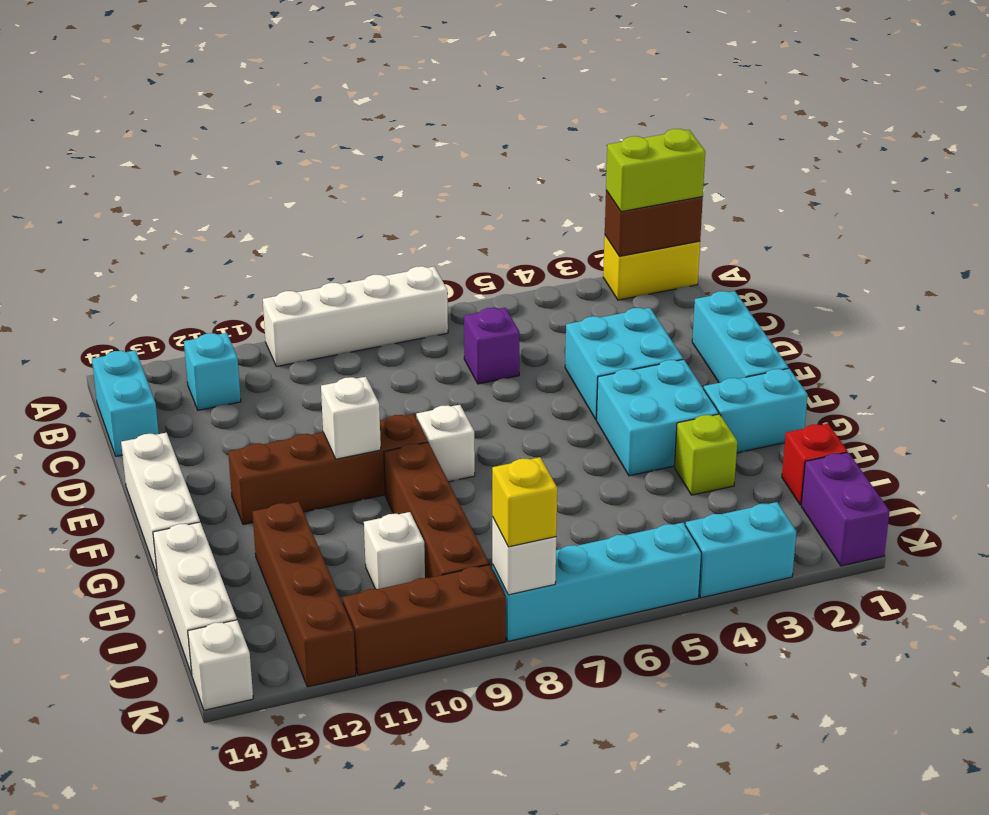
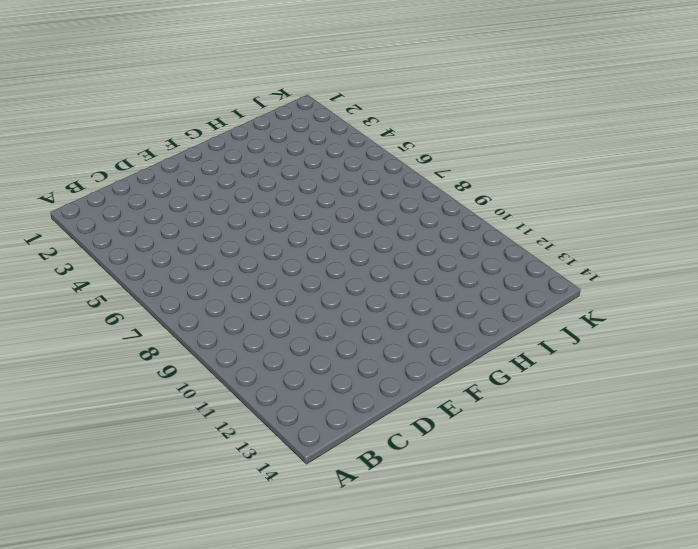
none -> yellow 1x2 brick [603,236,700,300]
none -> white 1x4 brick [263,266,448,366]
none -> cyan 1x1 brick [184,333,241,410]

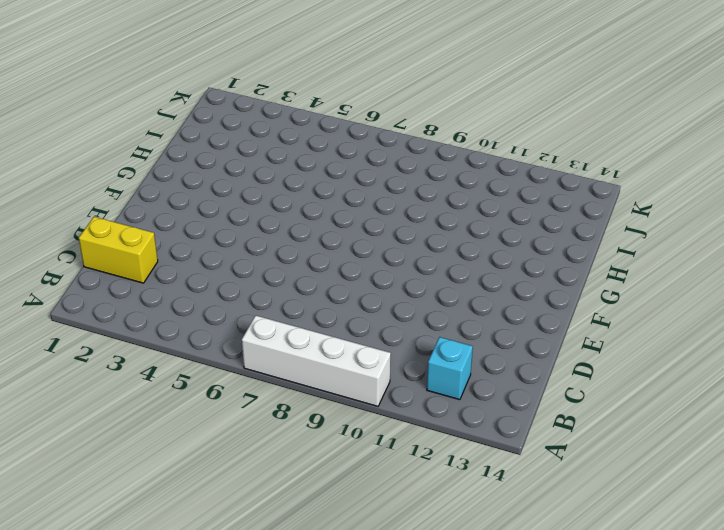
yellow 1x2 brick [79,217,158,283] -> yellow 1x2 brick moved to [603,236,700,300]
none -> cyan 1x2 brick [92,350,159,456]
none -> purple 1x1 brick [464,308,520,384]
none -> cyan 1x3 brick [692,291,788,383]

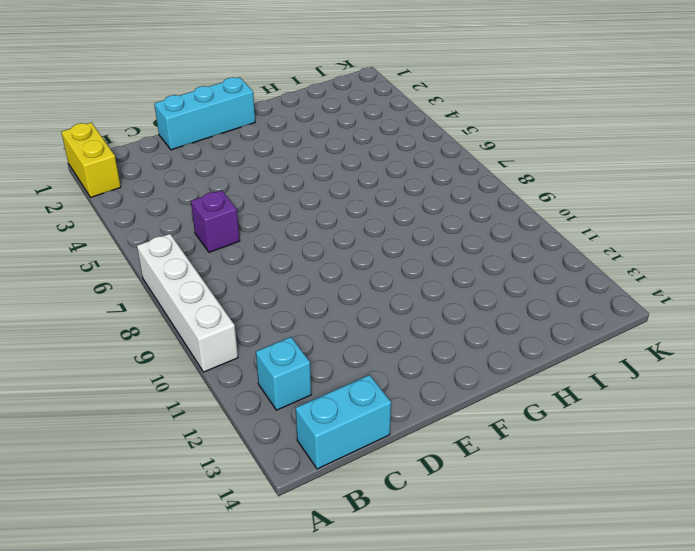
none -> cyan 2x2 brick [565,308,683,420]
none -> white 1x3 brick [121,433,200,574]
none -> cyan 2x2 brick [597,359,719,476]

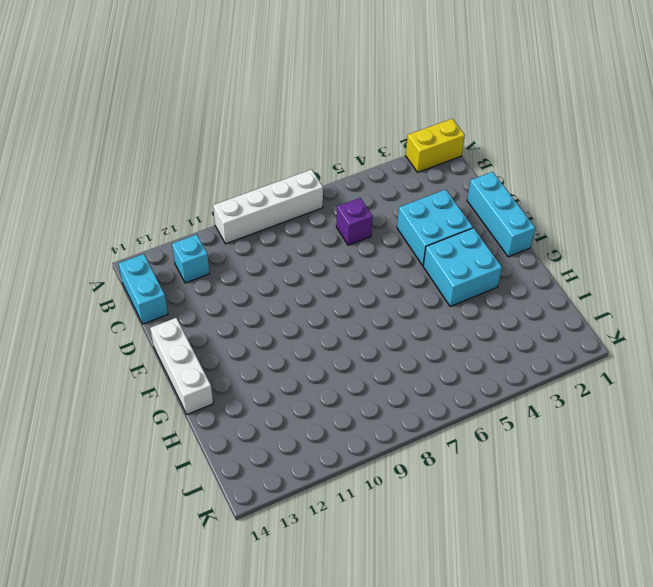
none -> white 1x1 brick [416,405,475,482]
none -> brown 1x4 brick [228,414,428,525]
none -> cyan 1x2 brick [704,368,808,453]

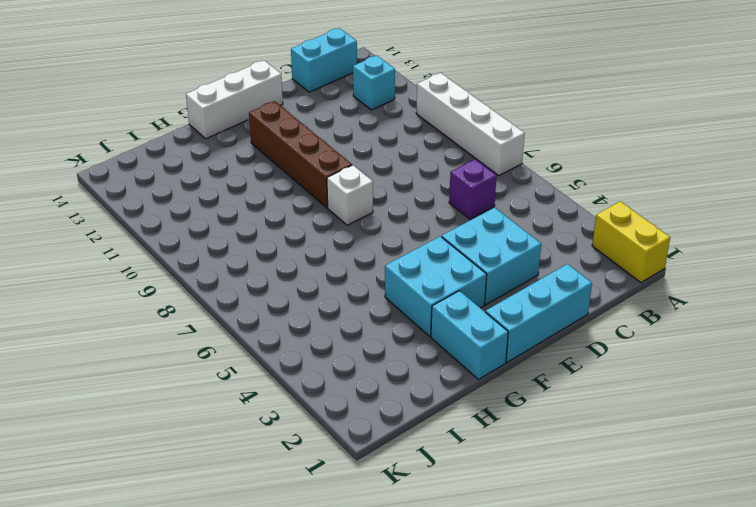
none -> brown 1x4 brick [384,442,489,578]
none -> lime 1x1 brick [675,414,737,495]
none -> brown 1x4 brick [252,502,356,687]

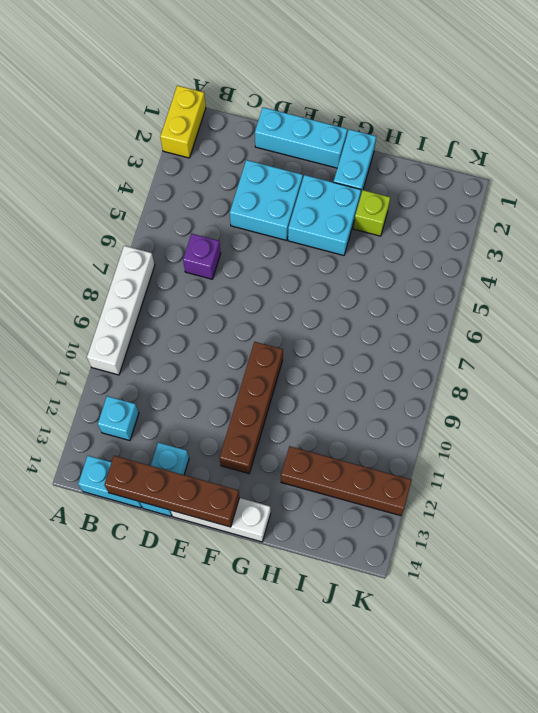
brown 1x4 brick [104,456,239,527] -> brown 1x4 brick moved to [384,442,489,578]
cyan 1x2 brick [140,442,189,516] -> cyan 1x2 brick moved to [685,502,797,598]
none -> white 1x1 brick [416,405,475,482]
none -> white 1x3 brick [153,522,237,675]
none -> red 1x1 brick [782,424,847,505]

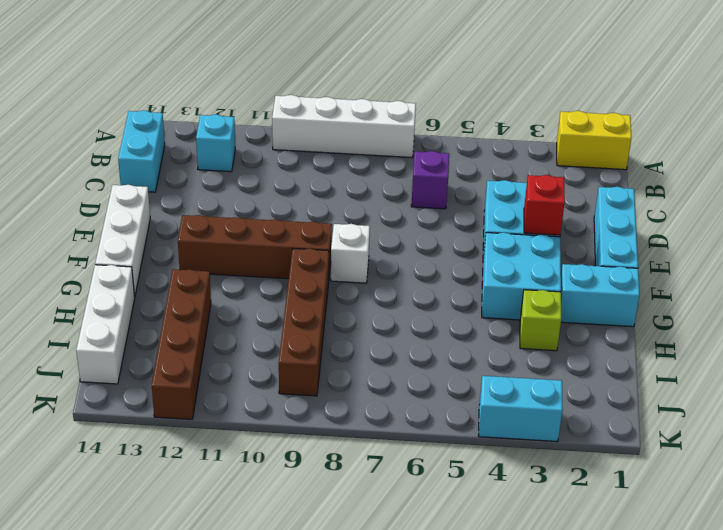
red 1x1 brick [524,175,565,235] -> red 1x1 brick moved to [782,424,847,505]
none -> white 1x1 brick [364,512,425,589]
none -> purple 1x2 brick [801,452,890,566]
none -> cyan 1x4 brick [492,523,701,641]

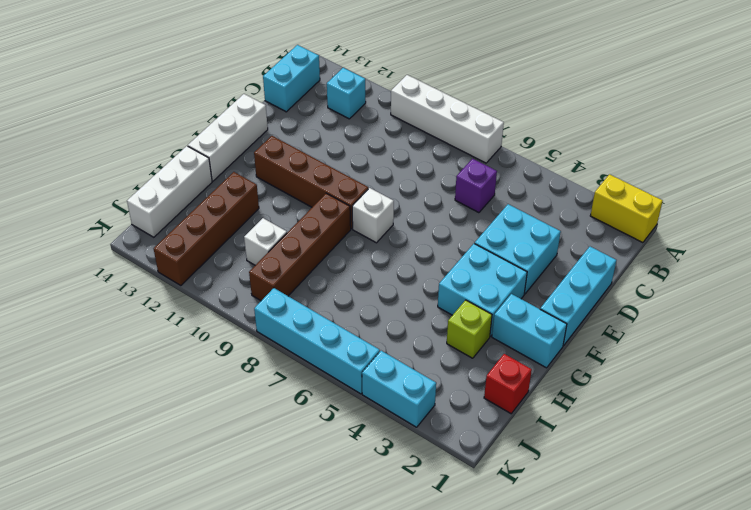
none -> purple 1x2 brick [801,452,890,566]
none -> brown 1x3 brick [342,565,506,675]
none -> white 1x1 brick [188,620,253,710]

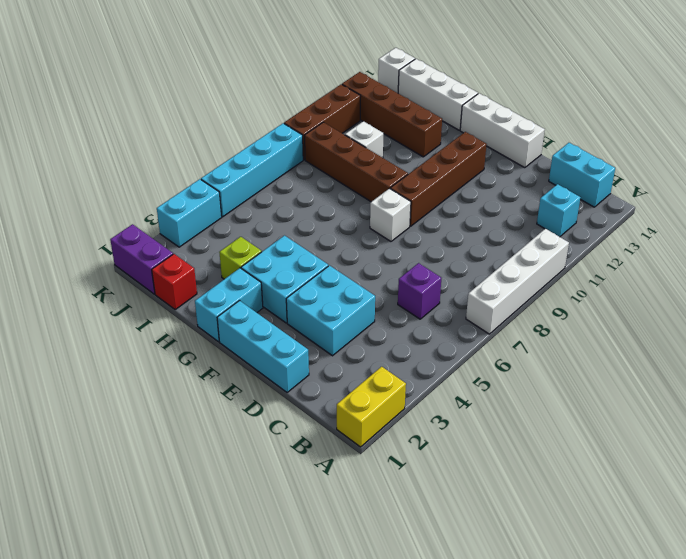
none -> brown 1x2 brick [605,190,703,256]
none -> white 1x1 brick [321,377,381,459]
none -> white 1x1 brick [492,517,556,595]

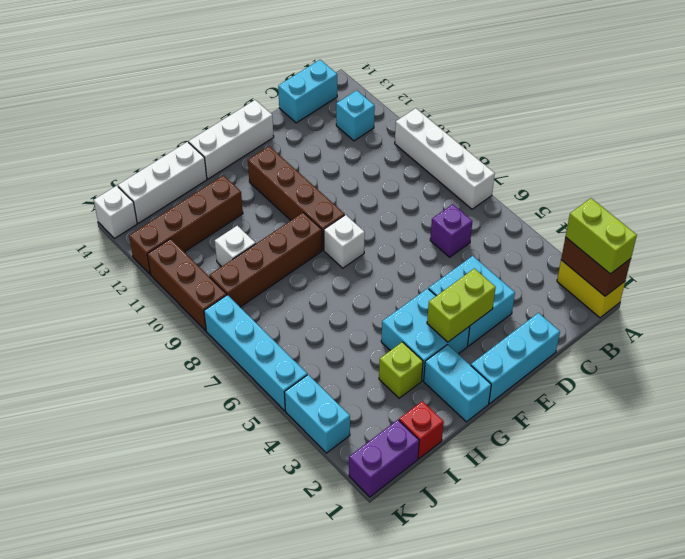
lime 1x2 brick [427,268,496,342] -> none
none -> white 1x1 brick [321,377,381,459]
none -> white 1x1 brick [492,517,556,595]
none -> yellow 1x1 brick [492,457,557,547]

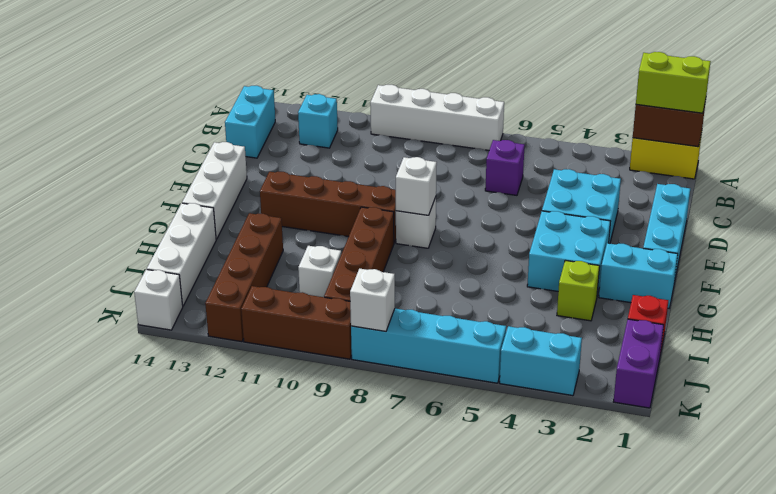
white 1x1 brick [396,157,437,215] -> white 1x1 brick moved to [321,377,381,459]
none -> yellow 1x1 brick [492,457,557,547]

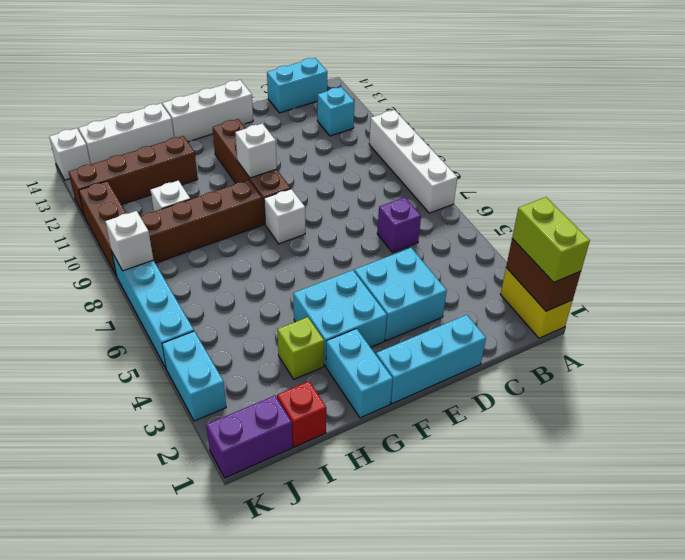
none -> yellow 1x1 brick [492,457,557,547]

